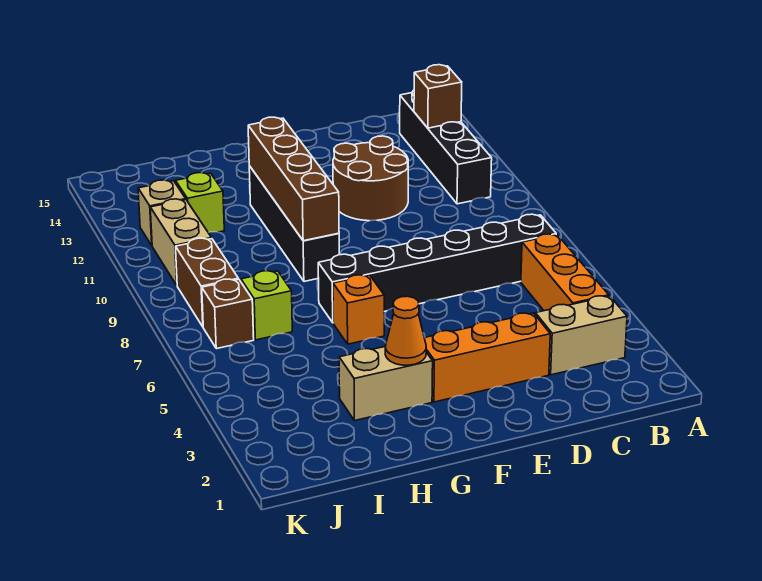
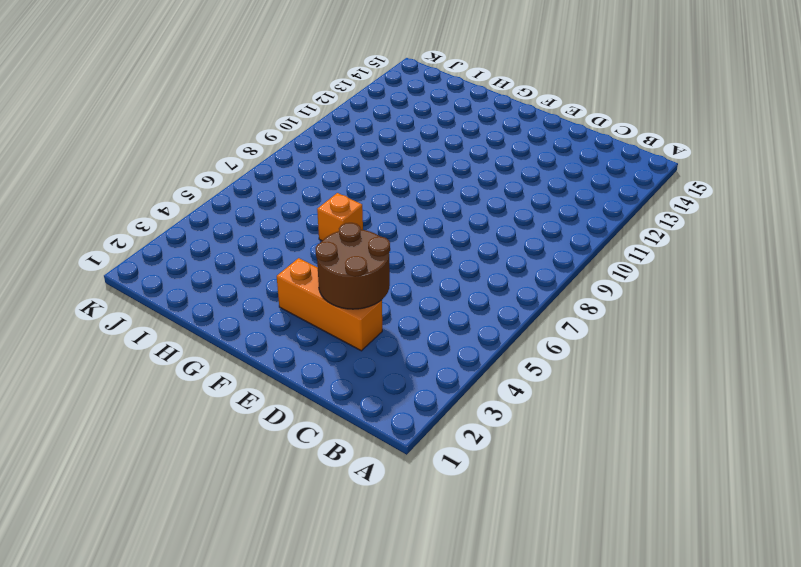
brown 2x2 round brick [315,223,390,309] -> brown 2x2 round brick moved to [333,136,408,221]
none -> tan 1x2 brick [535,296,627,375]
none -> orange 1x3 brick [521,234,609,311]
none -> black 1x6 brick [318,214,556,322]

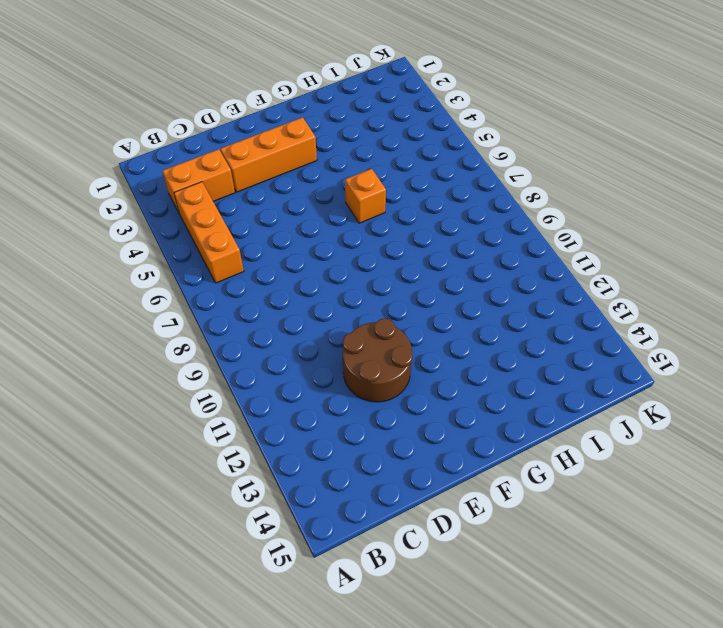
orange 1x2 brick [163,149,235,214] -> tan 1x2 brick [535,296,627,375]
none -> black 1x6 brick [318,214,556,322]
none -> black 1x4 brick [400,90,492,204]
none -> tan 1x2 brick [339,347,433,421]

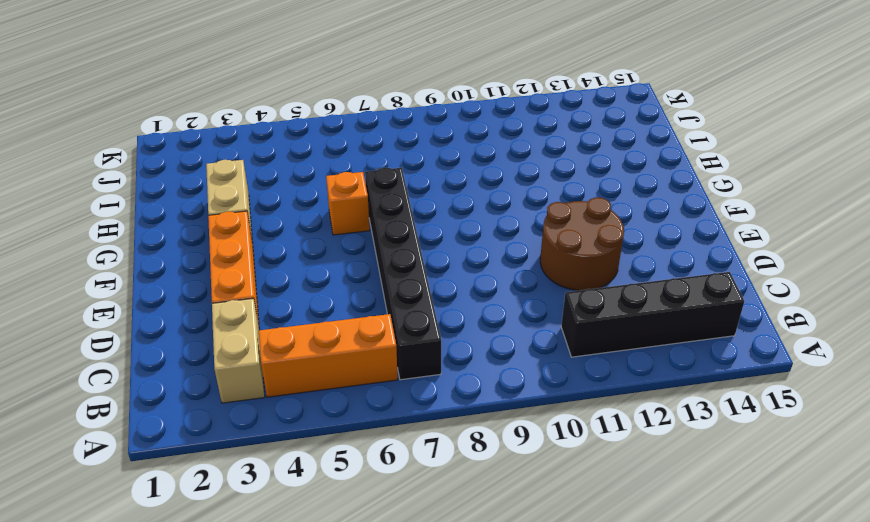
none -> black 1x4 brick [249,166,339,281]
none -> lime 1x1 brick [241,271,292,340]
none -> lime 1x1 brick [176,173,224,233]

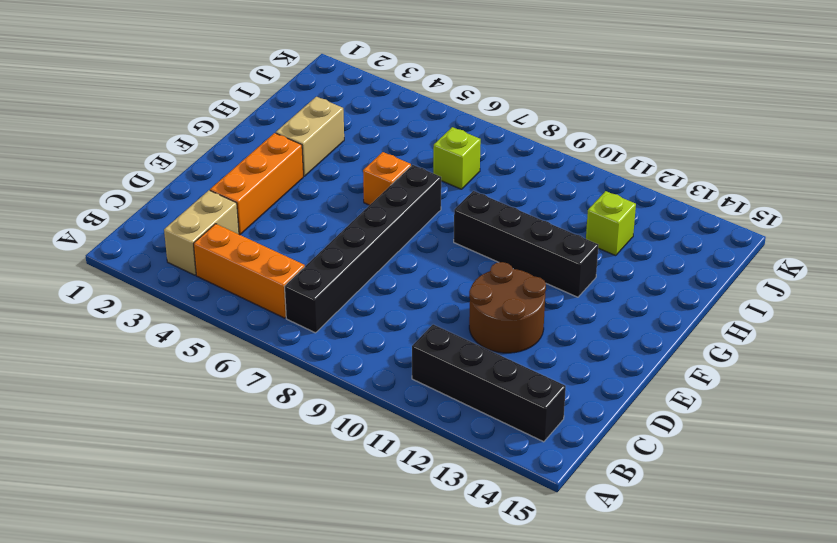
none -> brown 1x1 brick [202,279,254,349]
none -> brown 1x2 brick [176,238,238,327]
none -> tan 1x2 brick [150,199,212,285]

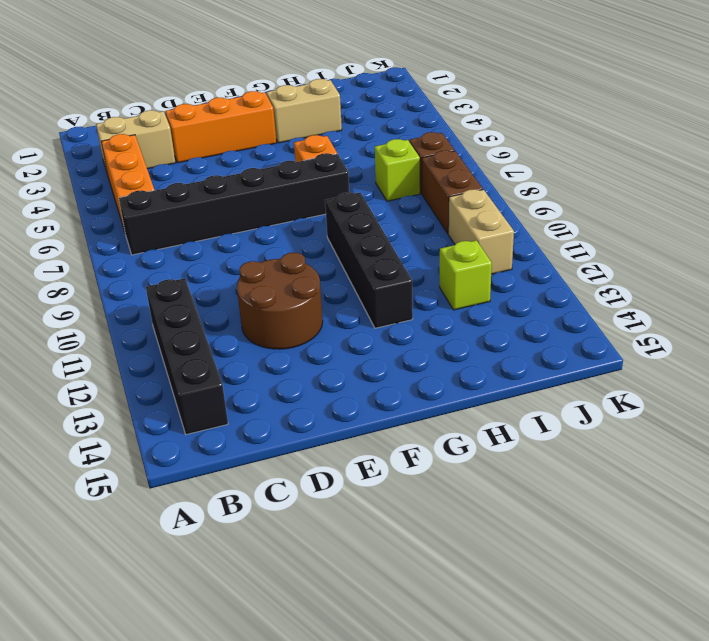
none -> tan 1x1 brick [138,180,186,245]
none -> brown 1x1 brick [414,65,462,128]
none -> orange 1x1 cone [385,296,426,365]

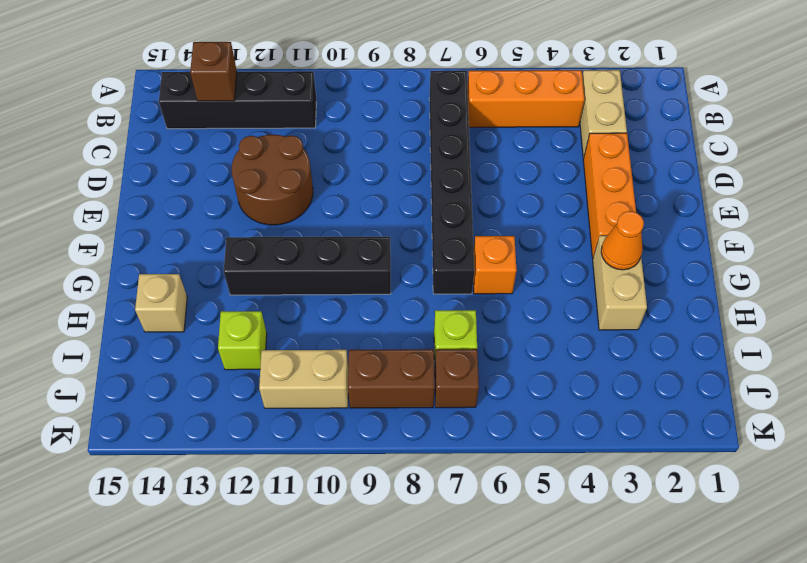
tan 1x1 brick [135,274,187,332] -> tan 1x1 brick moved to [138,180,186,245]
none -> brown 1x4 brick [248,117,339,241]

